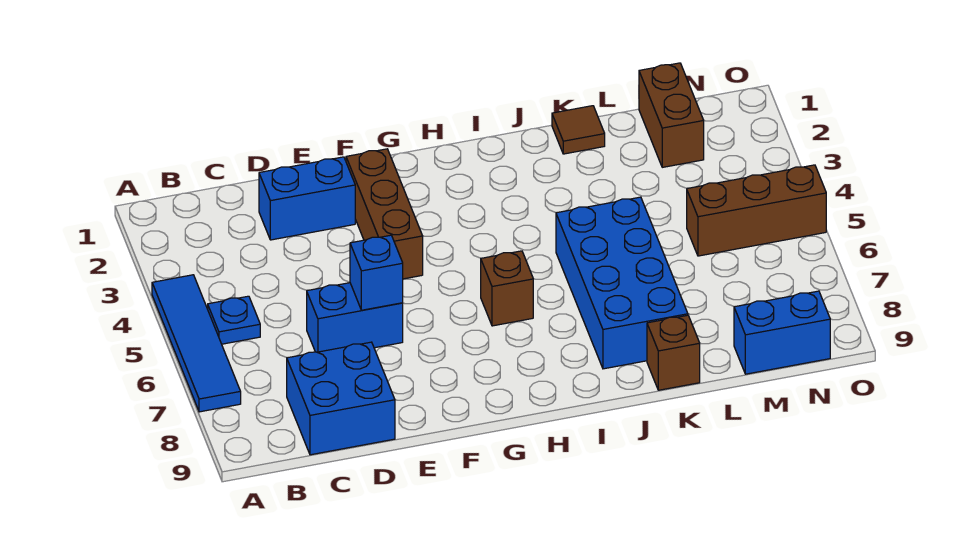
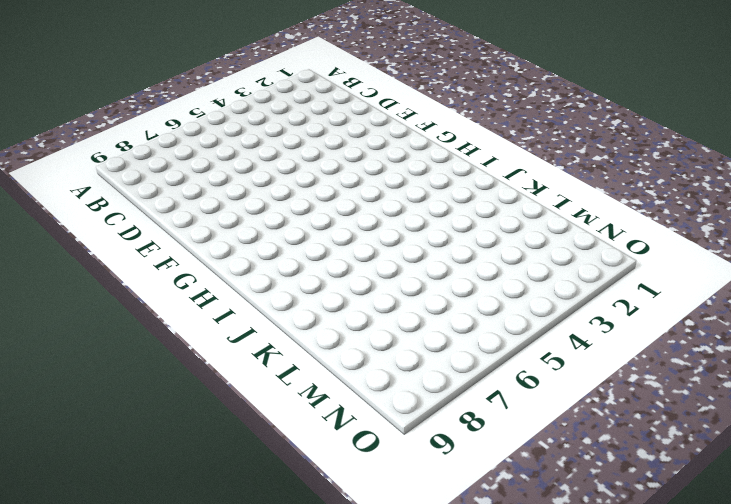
none -> blue 1x4 tile [152,275,241,412]
none -> blue 1x1 plate [208,296,260,344]
none -> blue 2x2 brick [287,342,395,455]

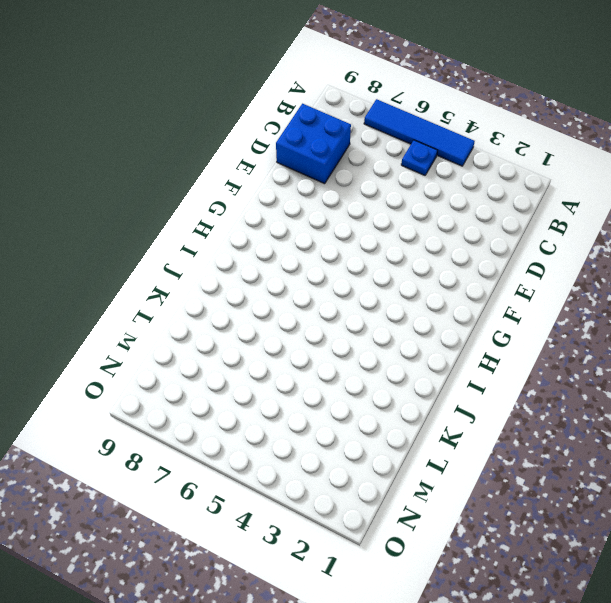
none -> blue 1x2 brick [259,157,355,240]
none -> blue 1x2 brick [307,283,403,352]
none -> brown 1x3 brick [346,149,423,279]

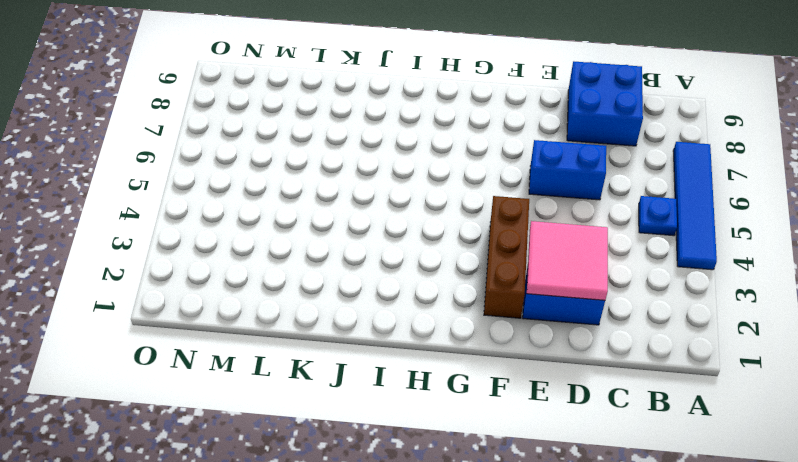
pink 2x2 tile [527,221,608,300] -> none
none -> brown 1x1 brick [481,251,533,326]
none -> blue 2x4 brick [556,197,688,369]
none -> brown 1x1 tile [552,106,605,154]

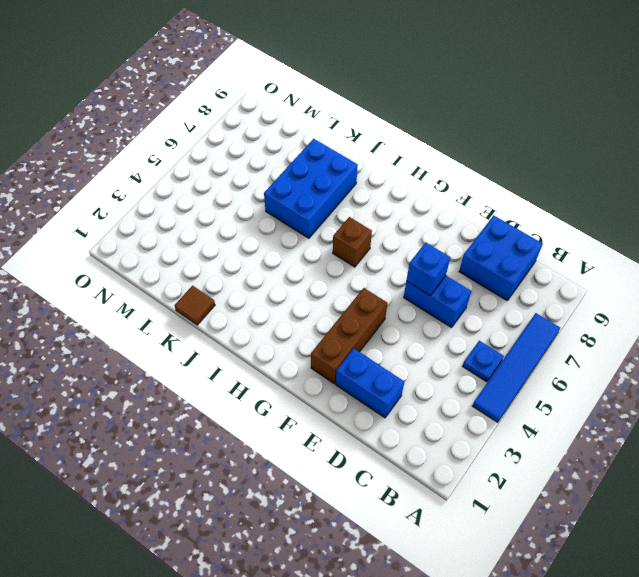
blue 2x3 brick [264,139,358,238] -> blue 2x4 brick [556,197,688,369]
none -> brown 1x1 brick [647,315,700,390]
none -> brown 1x2 brick [639,63,704,167]
none -> brown 1x3 brick [687,165,826,256]

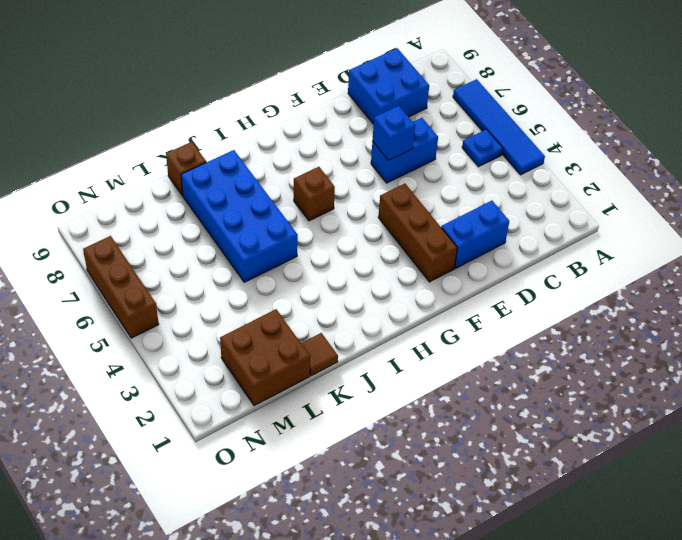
brown 2x2 brick [220,309,310,406] -> brown 1x2 brick [639,63,704,167]
brown 1x3 brick [83,236,159,338] -> brown 1x3 brick turned to [687,165,826,256]
none -> blue 1x2 brick [734,291,830,374]

